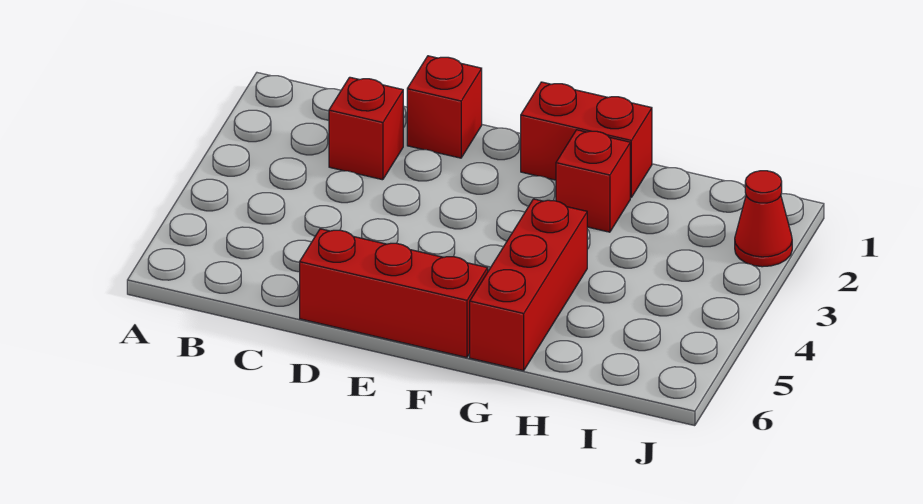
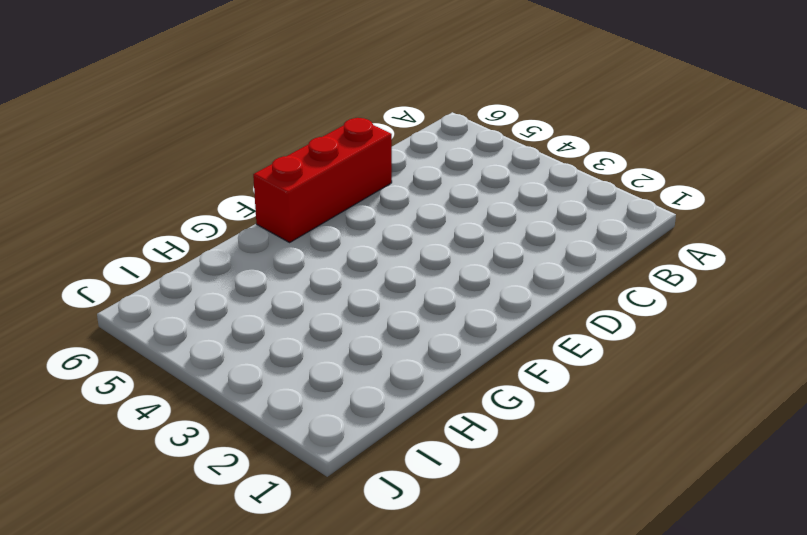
none -> red 1x1 brick [329,77,403,180]
none -> red 1x1 brick [407,56,482,158]

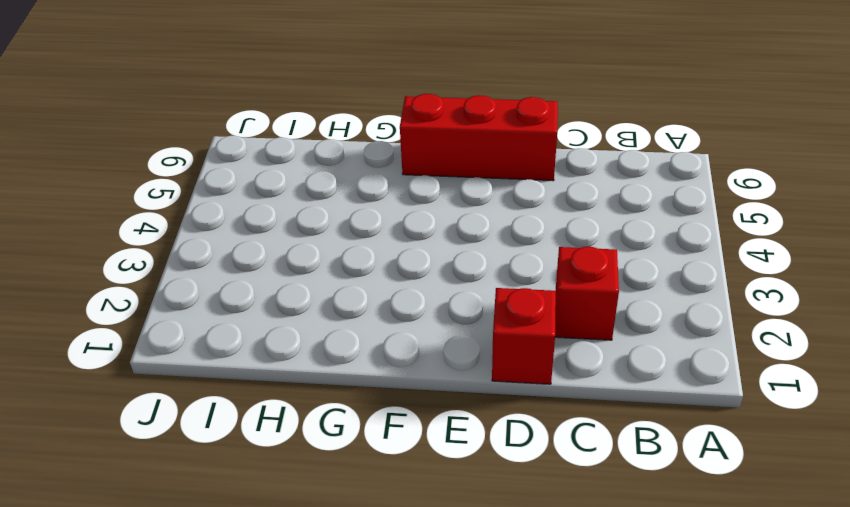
none -> red 1x2 brick [521,82,652,197]
none -> red 1x1 brick [556,130,630,232]

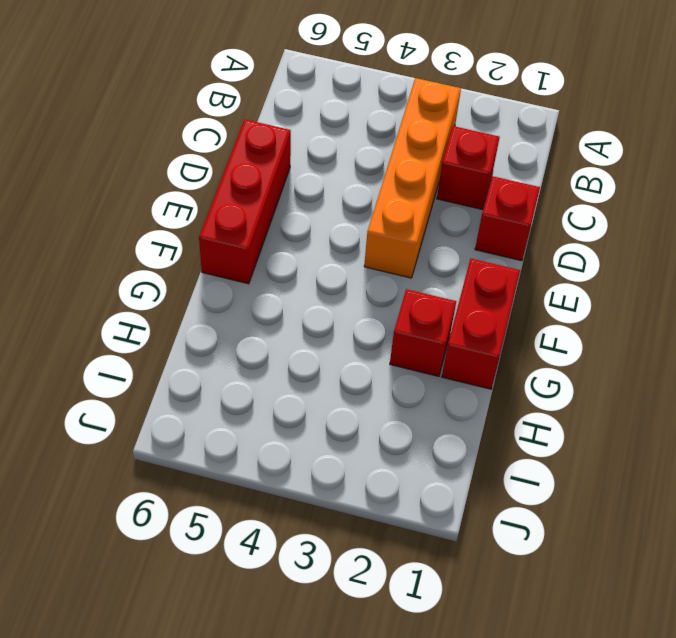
orange 1x4 brick [364,78,461,278] -> none
none -> red 1x3 brick [470,199,587,371]
none -> red 1x1 cone [735,171,792,267]

